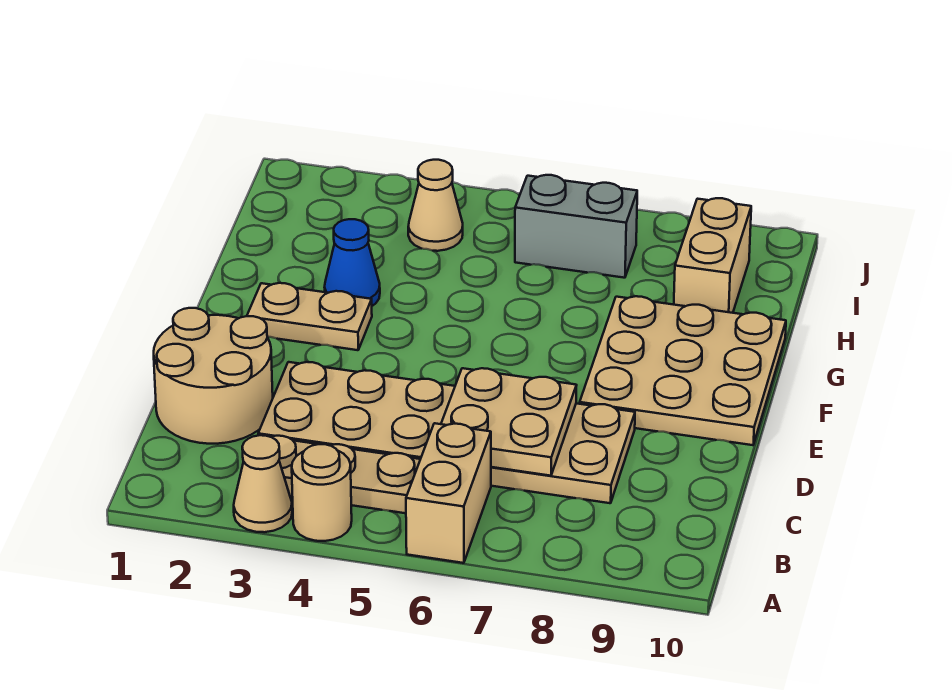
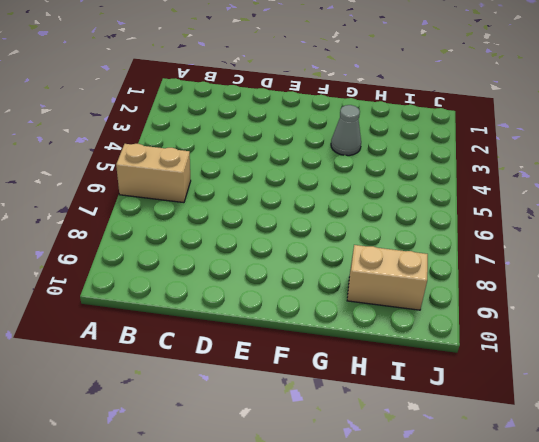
grey 1x1 cone [331,105,361,156] -> blue 1x1 cone [325,219,380,306]
none -> tan 1x1 cone [234,435,292,532]
none -> tan 1x1 round brick [292,444,352,541]
none -> tan 1x3 plate [272,436,420,513]

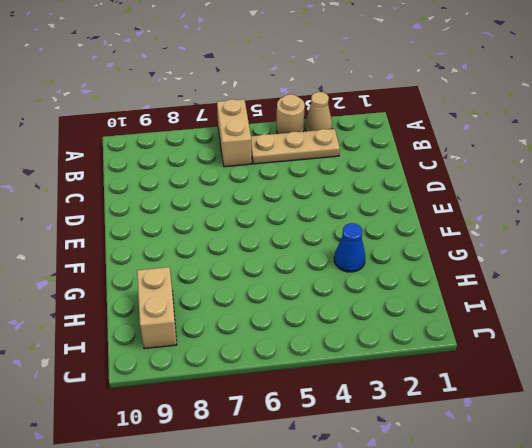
none -> tan 2x2 round brick [154,308,273,444]
none -> tan 2x6 plate [258,362,635,503]
none -> tan 3x3 plate [580,296,786,445]

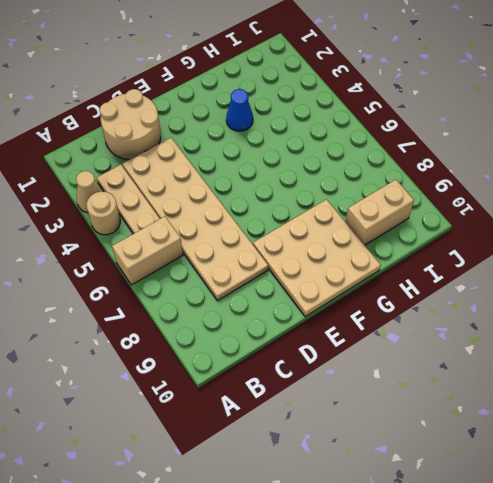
none -> tan 1x2 plate [247,283,372,350]
none -> tan 1x1 cone [408,160,463,251]
none -> grey 1x2 brick [515,175,637,278]

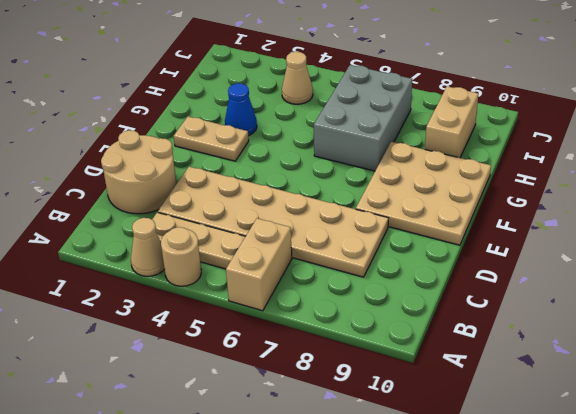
grey 2x3 brick [314,65,412,171] -> grey 1x2 brick [515,175,637,278]
none -> tan 2x2 plate [441,368,577,476]

